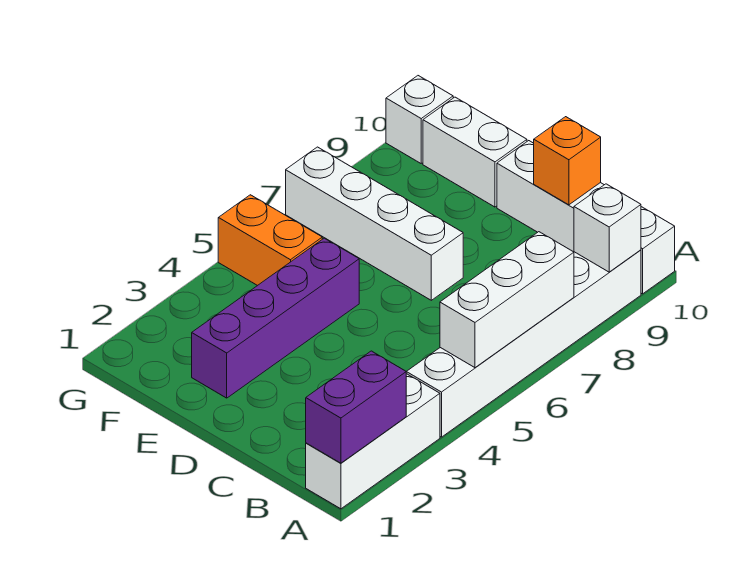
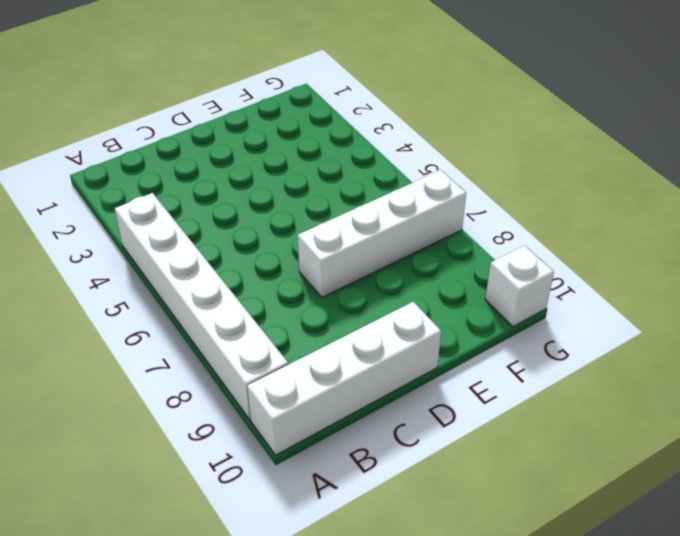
none -> white 1x3 brick [306,374,440,509]
none -> purple 1x4 brick [192,238,359,398]
none -> white 1x2 brick [423,97,527,207]

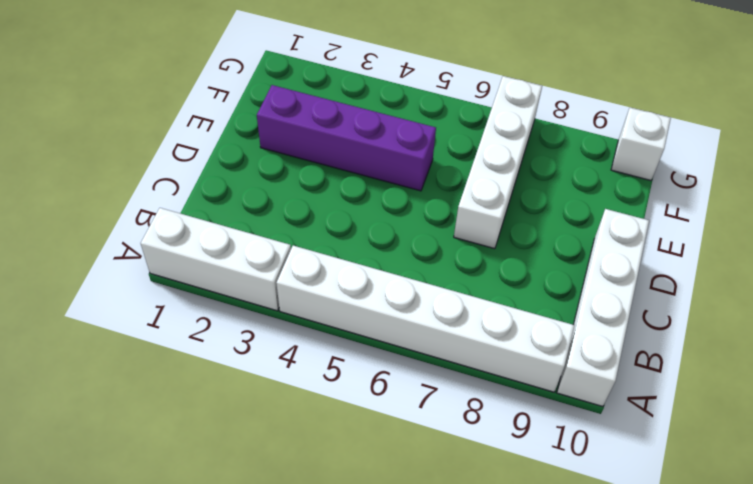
none -> white 1x2 brick [423,97,527,207]
none -> orange 1x2 brick [218,195,322,286]
none -> purple 1x2 brick [306,351,406,463]

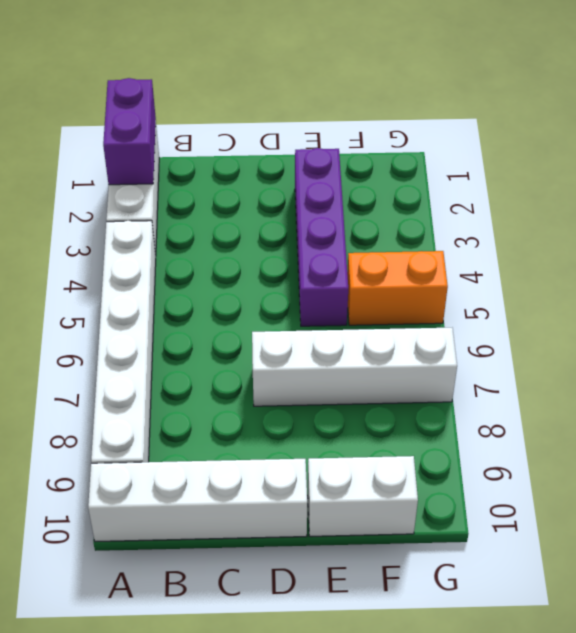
none -> white 1x1 brick [386,76,453,163]
none -> white 1x3 brick [440,232,574,368]
none -> white 1x1 brick [574,184,641,272]

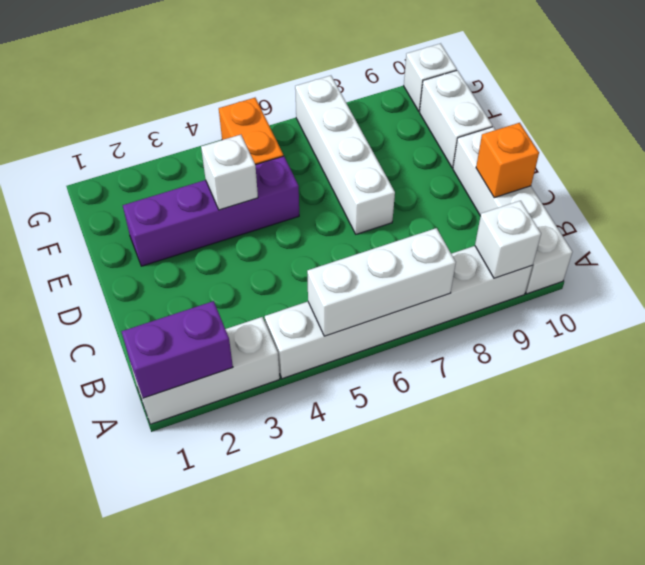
white 1x1 brick [201,135,258,210] -> none

